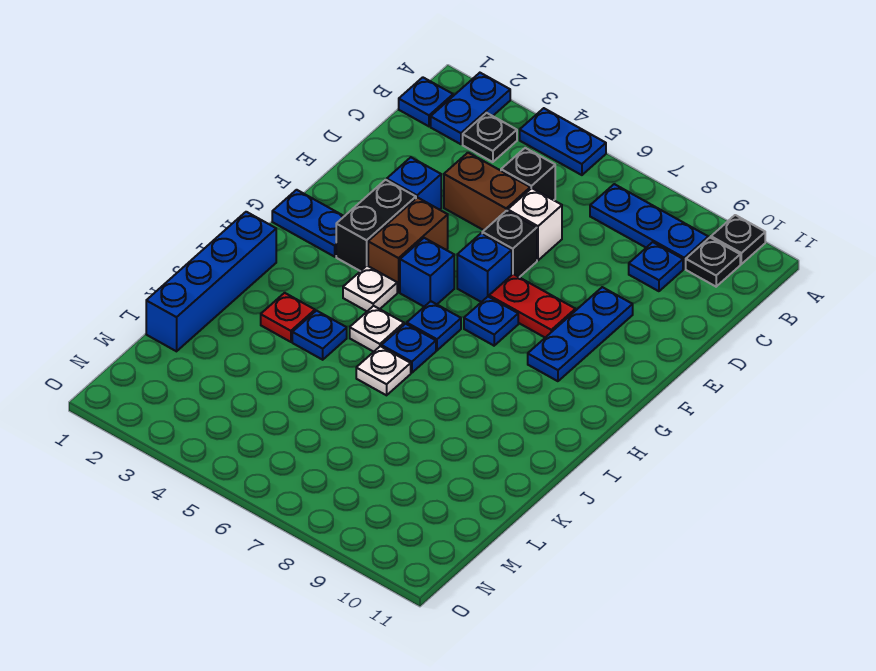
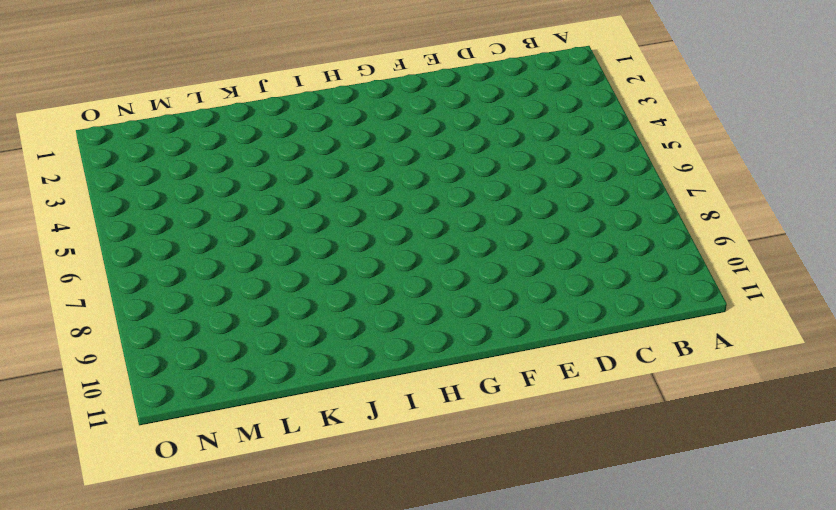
none -> blue 1x2 plate [431,73,510,144]
none -> blue 1x2 plate [520,108,606,175]
none -> black 1x1 plate [711,215,765,264]

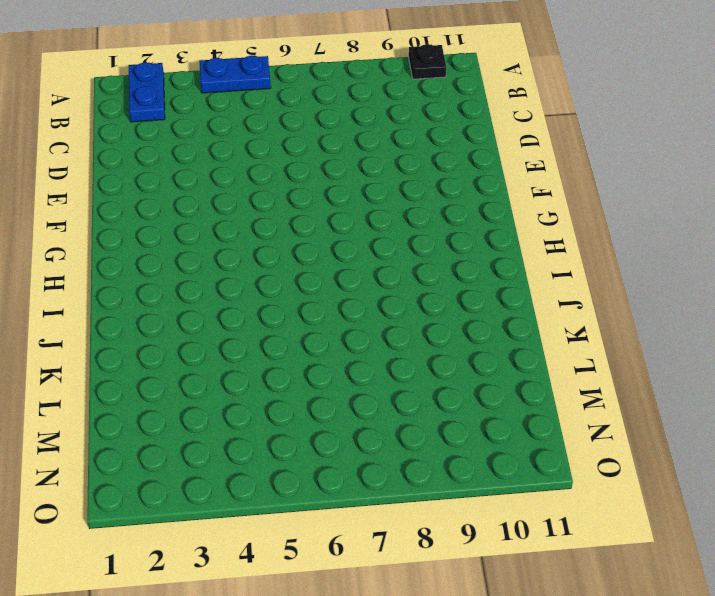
none -> blue 1x1 plate [399,77,453,126]
none -> black 1x1 plate [463,113,517,162]
none -> blue 1x3 plate [590,184,708,269]

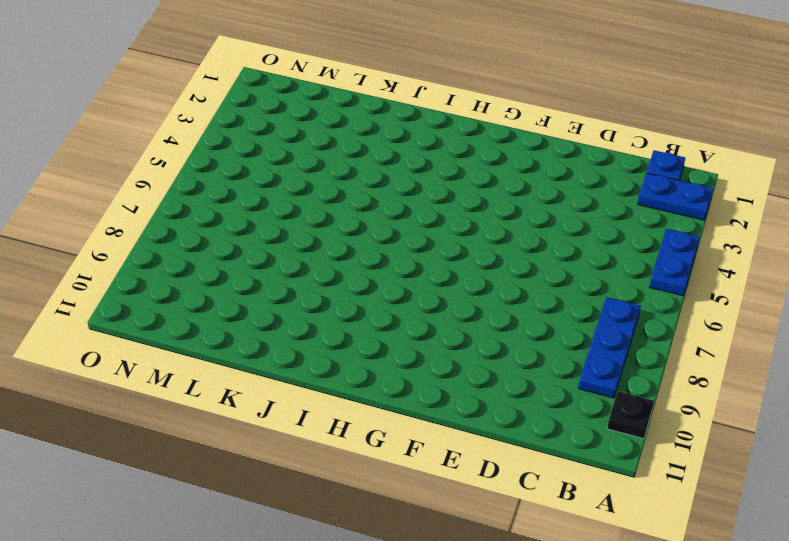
none -> black 1x1 plate [463,113,517,162]
none -> black 1x1 plate [686,238,740,287]
none -> black 1x1 brick [501,148,555,200]

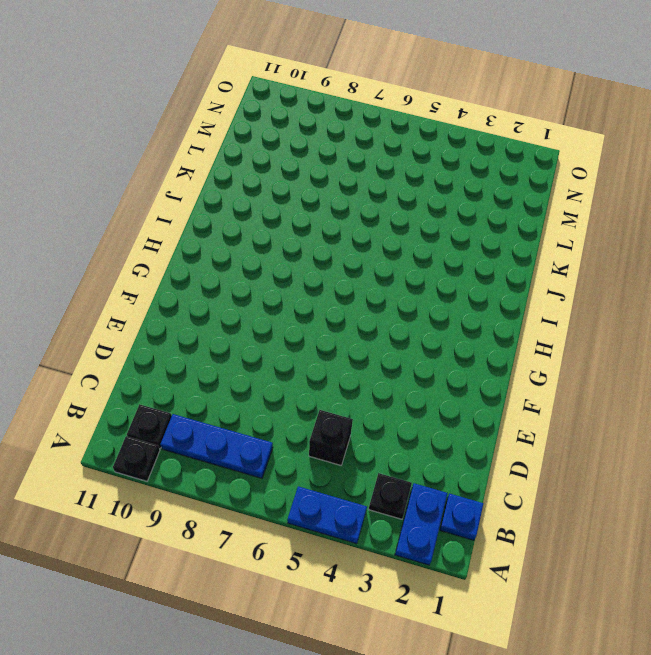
none -> blue 1x1 plate [629,242,683,291]
none -> brown 1x2 brick [444,153,530,230]
none -> white 1x1 brick [508,188,562,260]

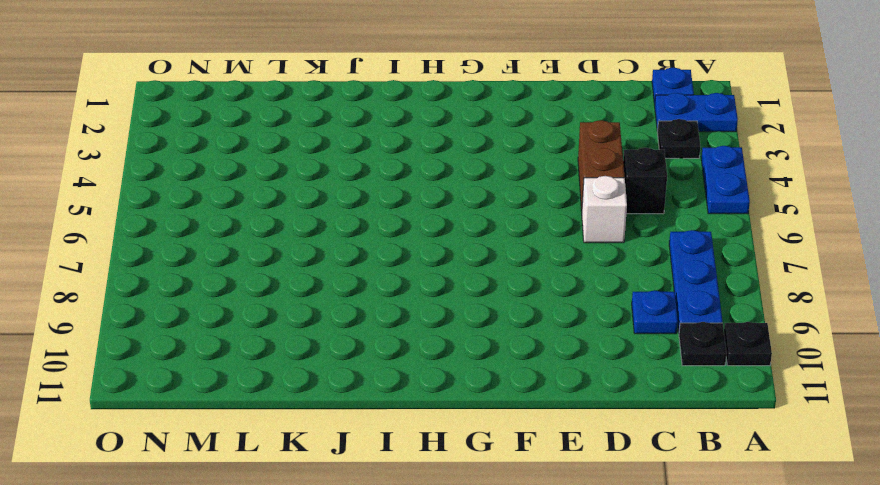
none -> blue 1x1 brick [387,157,441,210]
none -> black 1x1 brick [482,211,537,277]
none -> blue 1x3 plate [528,287,633,381]

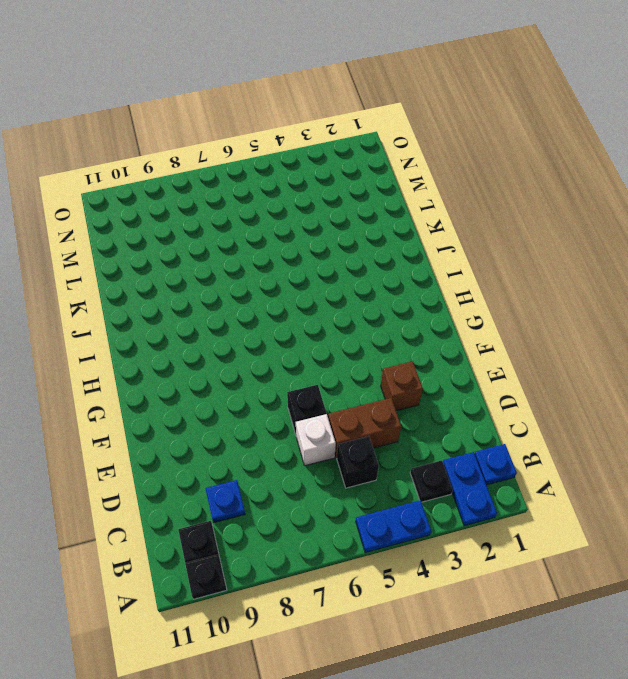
brown 1x1 brick [381,361,423,411] -> blue 1x1 brick [387,157,441,210]
none -> blue 1x3 plate [590,184,708,269]
none -> blue 1x3 plate [528,287,633,381]
none -> black 1x2 brick [336,180,416,271]

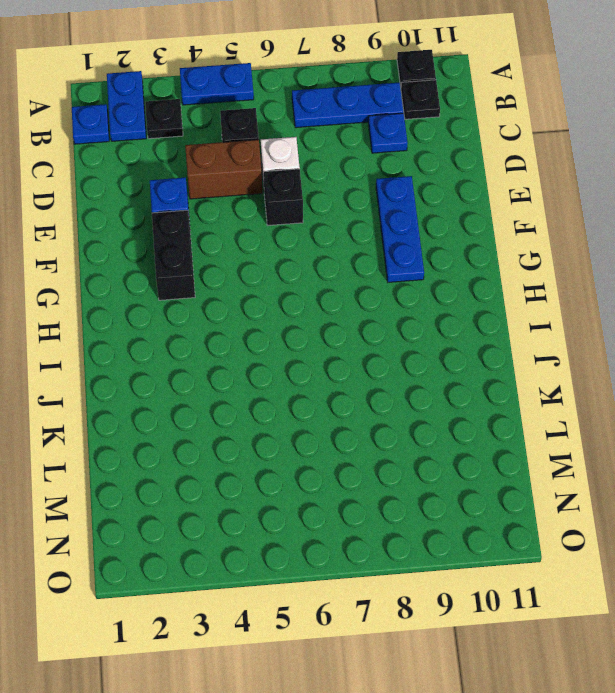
none -> brown 1x2 brick [368,198,448,292]
none -> blue 1x1 brick [457,233,512,302]
none -> red 1x2 plate [489,274,575,338]

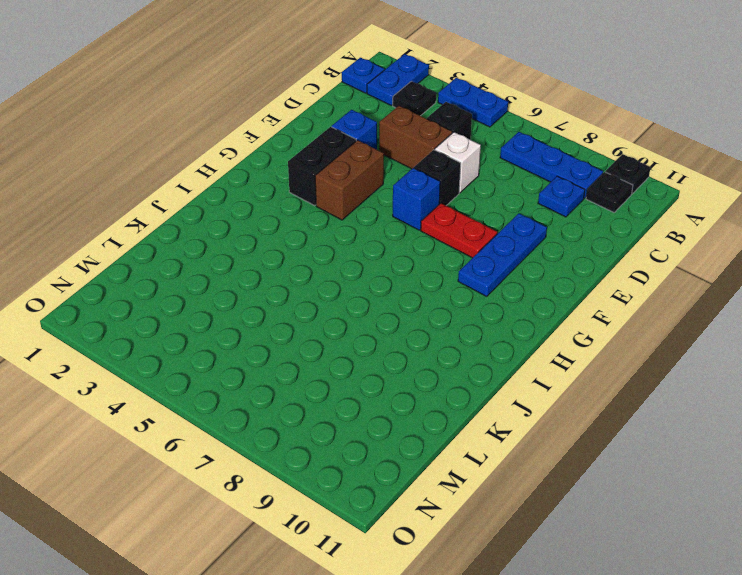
none -> blue 1x2 plate [272,190,344,257]
none -> blue 1x1 brick [400,238,454,307]
none -> blue 1x1 plate [464,297,518,346]

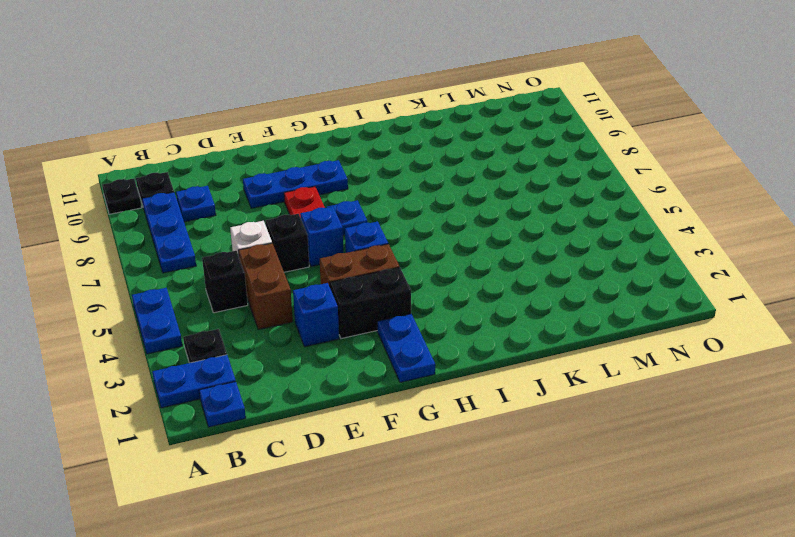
none -> white 1x1 plate [343,266,397,311]
none -> blue 1x1 plate [407,301,461,350]
none -> blue 1x4 brick [146,212,276,351]

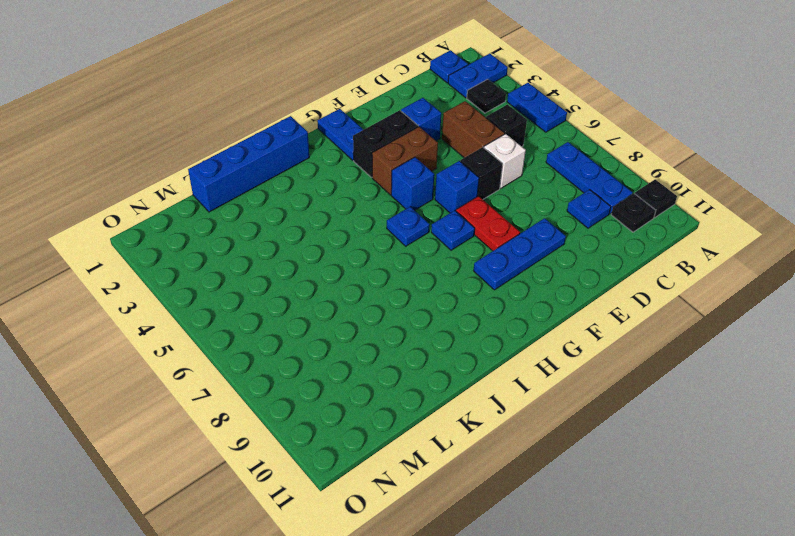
none -> white 1x1 plate [343,266,397,311]
none -> white 1x1 plate [350,306,404,352]
none -> blue 1x1 plate [381,324,436,373]

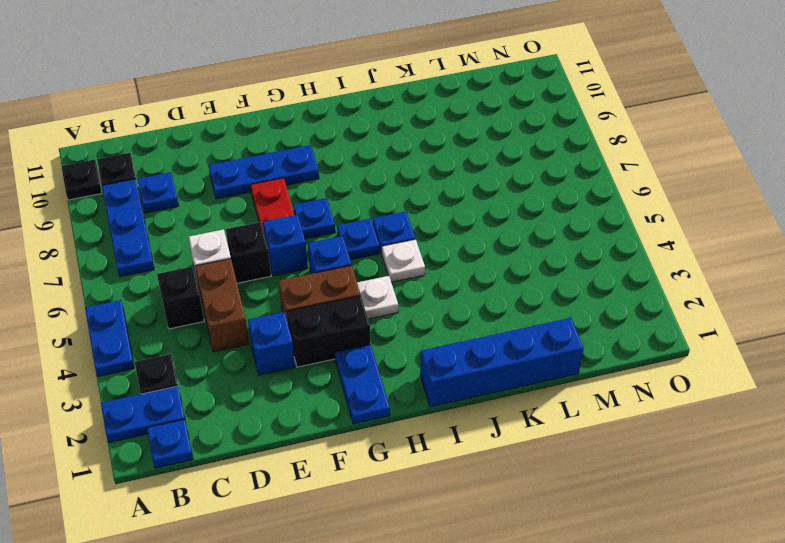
none -> red 1x1 plate [261,293,315,342]
none -> blue 1x1 plate [292,311,347,360]
none -> white 1x1 plate [356,346,411,395]

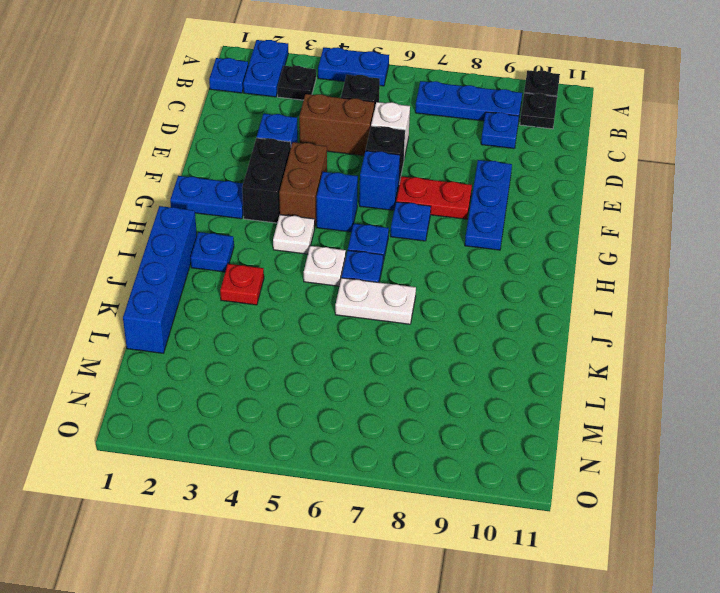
blue 1x1 plate [191,232,234,272] -> blue 1x1 plate moved to [292,311,347,360]
white 1x2 plate [335,278,416,324] -> white 1x1 plate [356,346,411,395]

